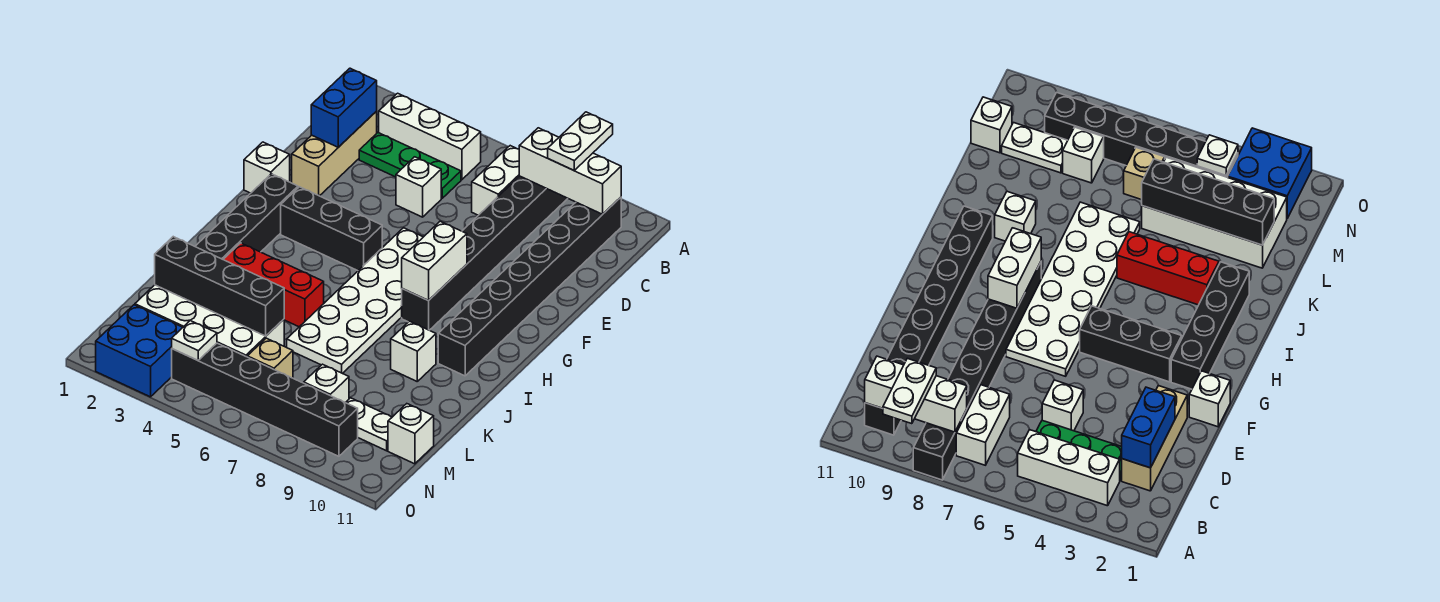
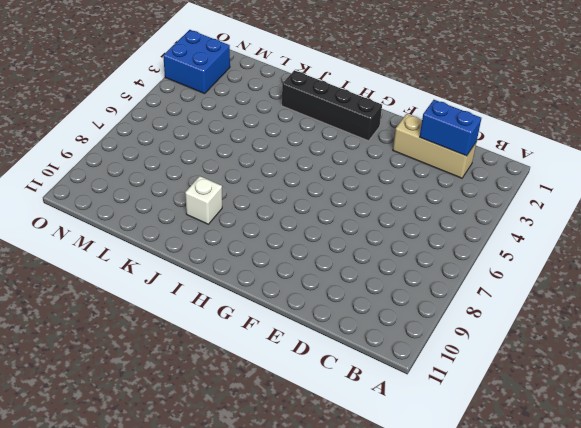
none -> black 1x8 brick [402,176,568,330]
none -> white 1x3 brick [379,93,481,180]
none -> white 1x2 brick [472,146,519,215]

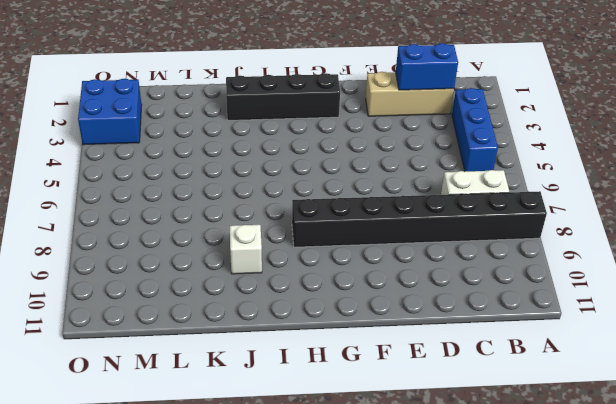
blue 1x3 brick [452,88,498,171] -> white 1x3 brick [379,93,481,180]
none -> black 1x8 brick [438,197,621,376]
none -> green 1x3 plate [359,133,461,198]
none -> white 1x1 brick [396,157,441,217]

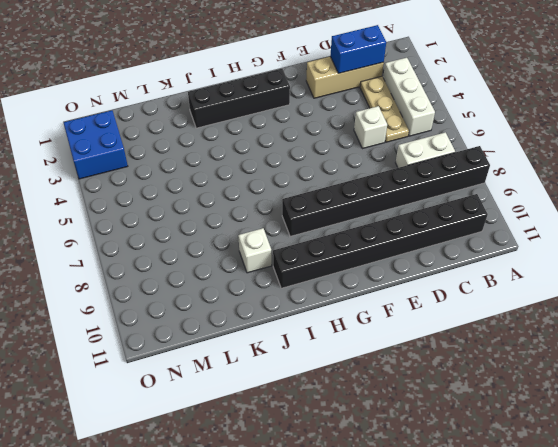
tan 1x3 plate [360,76,409,142] -> green 1x3 plate [359,133,461,198]
none -> white 1x1 brick [244,142,290,193]
none -> white 2x6 plate [287,228,423,373]
none -> black 1x3 brick [281,187,382,271]

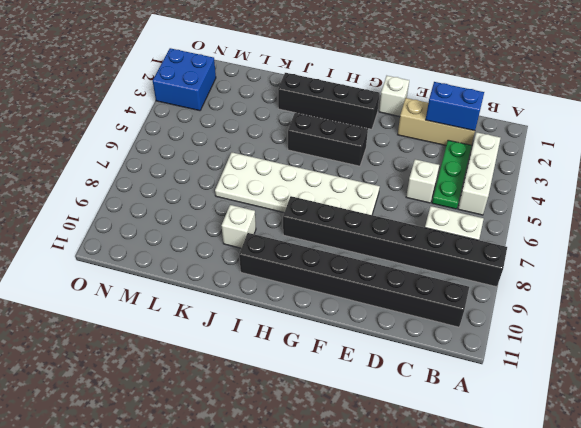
black 1x3 brick [288,113,368,166] -> black 1x3 brick turned to [281,187,382,271]
none -> red 1x3 brick [223,243,324,327]
none -> white 2x4 brick [135,285,284,357]
none -> tan 1x1 brick [247,338,293,378]

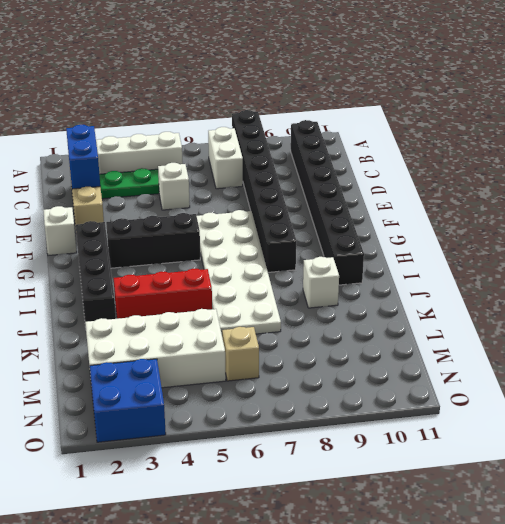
none -> white 1x1 brick [304,364,349,403]
none -> white 1x2 plate [346,398,392,451]
none -> white 1x1 brick [388,404,434,464]

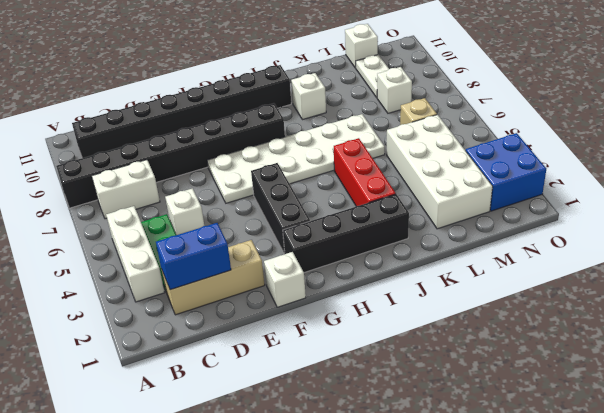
none -> black 1x6 brick [172,343,358,456]
none -> white 1x3 brick [519,128,621,214]
none -> white 1x2 brick [402,221,467,301]

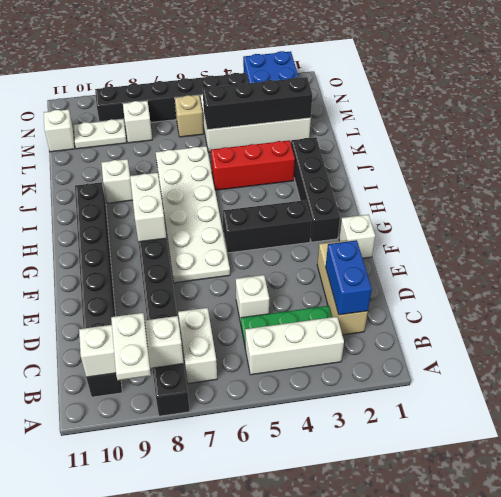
none -> white 1x1 plate [172,321,217,360]

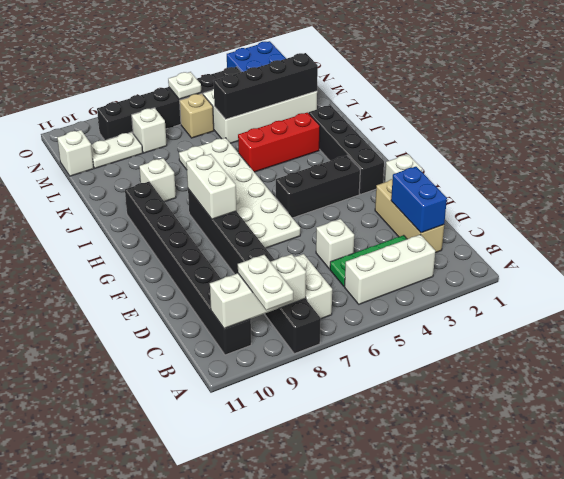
white 1x1 plate [168,72,201,99] -> white 1x1 plate moved to [172,321,217,360]

